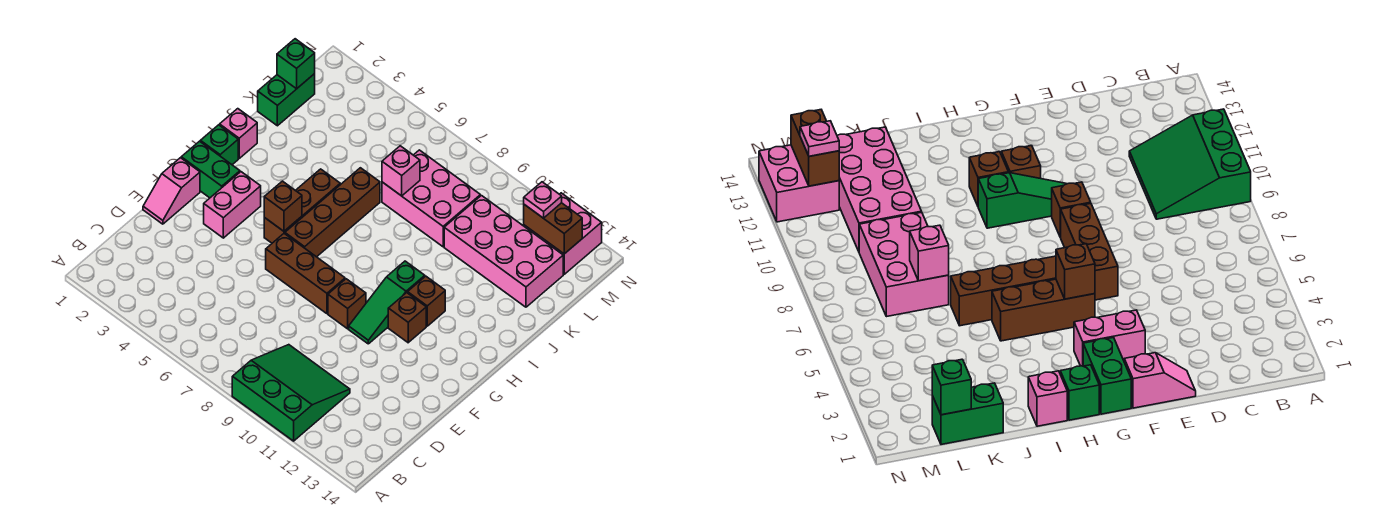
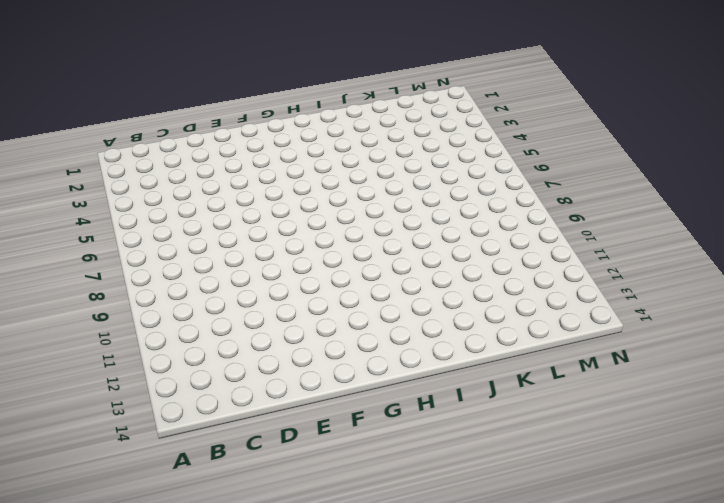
none -> green 3x3 slope [232,345,350,441]
none -> pink 1x2 slope [143,158,200,224]
none -> pink 1x2 brick [204,172,261,238]

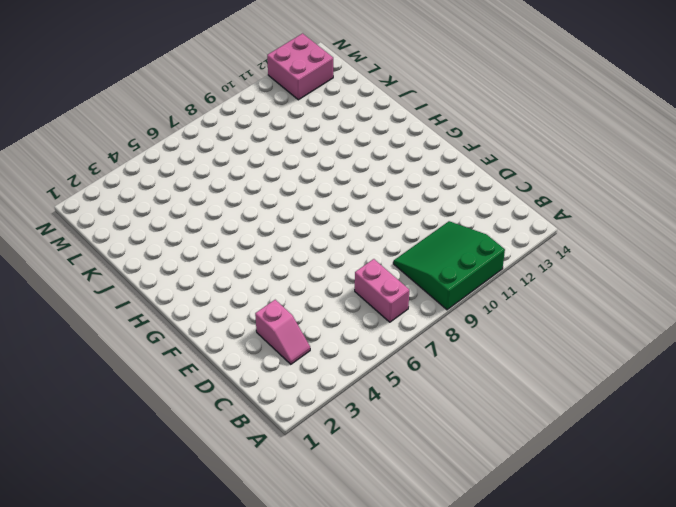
pink 1x2 brick [355,259,409,322] -> pink 1x2 brick moved to [204,172,261,238]
pink 1x2 slope [255,300,310,364] -> pink 1x2 slope moved to [143,158,200,224]
none -> brown 1x3 brick [266,234,345,314]
none -> brown 1x1 brick [328,279,366,329]
none -> green 1x3 slope [349,261,425,344]

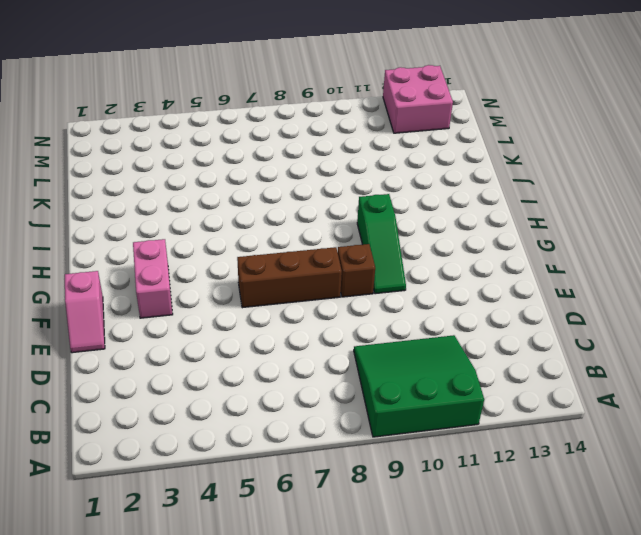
none -> green 1x2 brick [181,141,240,198]
none -> brown 1x3 brick [264,169,340,243]
none -> brown 1x4 brick [285,168,380,257]

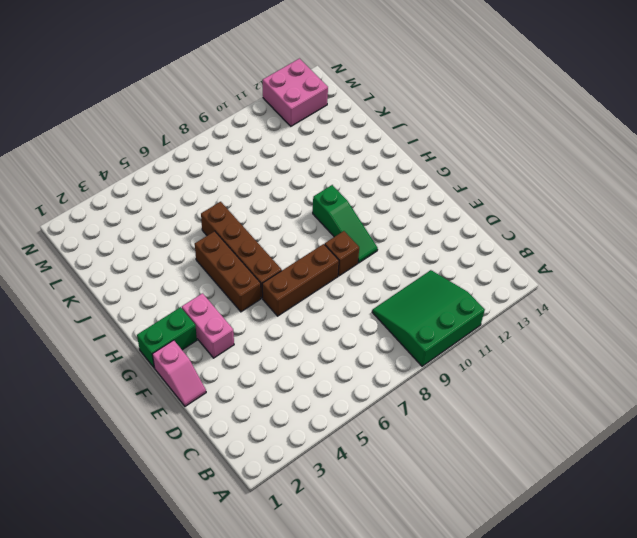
none -> brown 1x1 brick [388,293,426,343]
none -> green 1x1 brick [200,125,238,165]
none -> brown 1x1 brick [408,276,445,326]

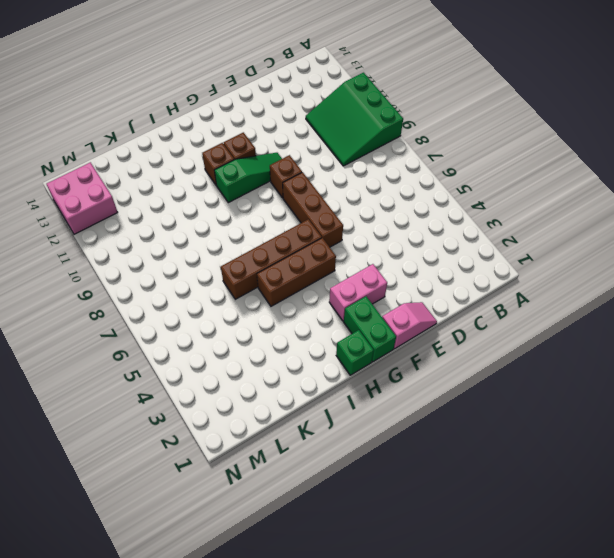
none -> pink 1x1 brick [220,109,257,158]
none -> green 1x2 brick [258,74,315,126]
none -> pink 2x3 brick [382,150,480,247]

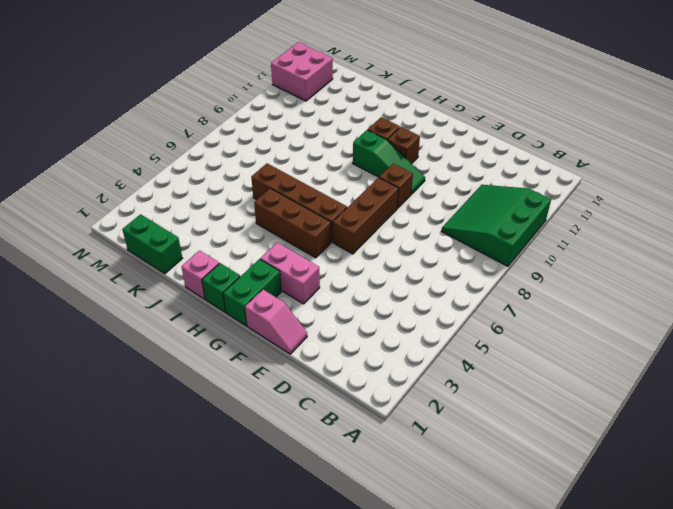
none -> pink 2x3 brick [382,150,480,247]
none -> pink 2x4 brick [444,196,563,307]
none -> brown 1x1 brick [264,181,302,231]

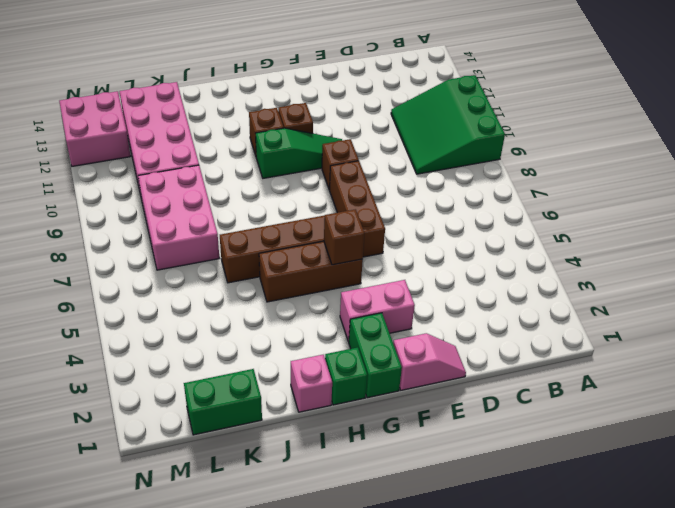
none -> pink 1x1 brick [382,146,420,196]
none -> green 1x1 brick [277,39,315,89]
none -> brown 1x2 brick [524,203,582,254]

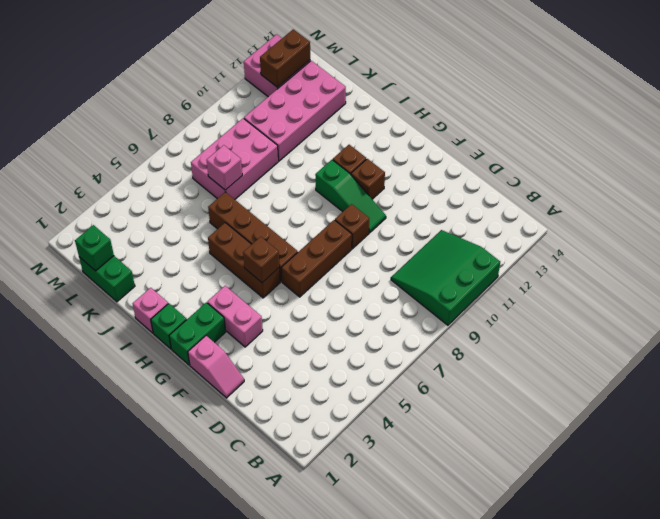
none -> pink 1x1 plate [524,182,562,218]

